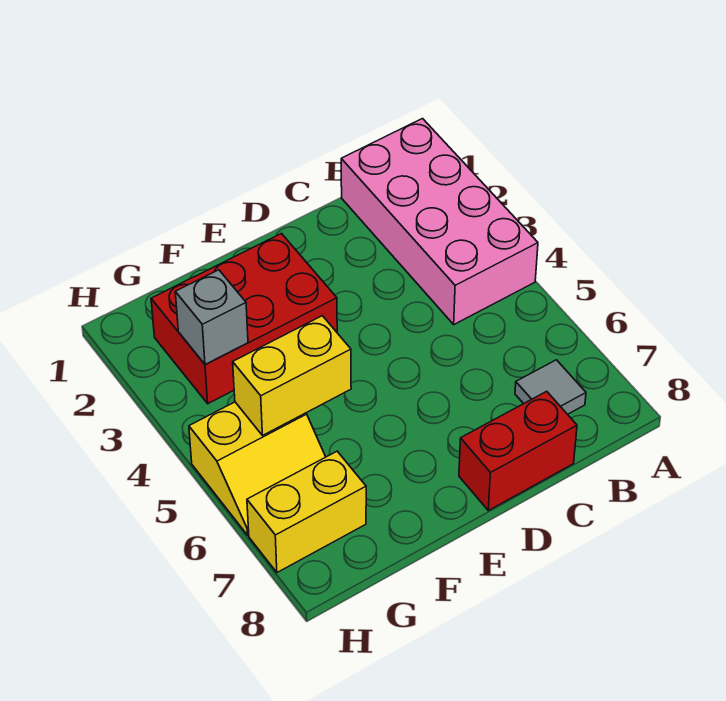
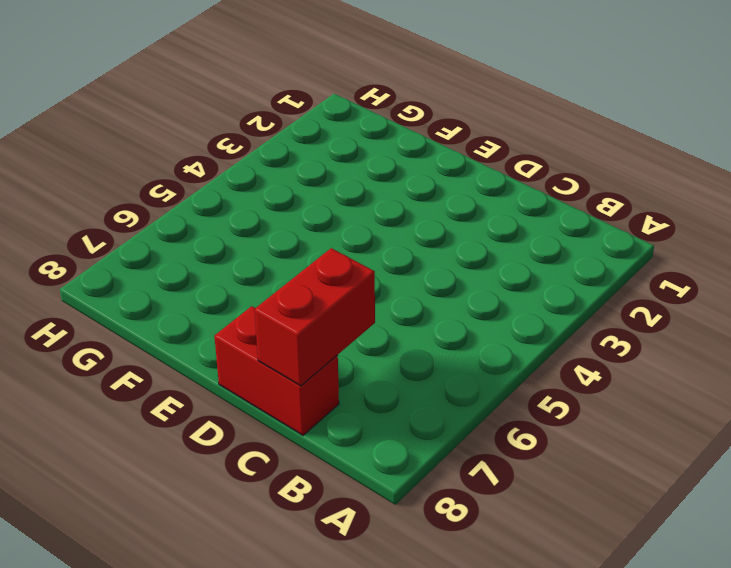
red 1x2 brick [254,248,375,386] -> none
none -> pink 2x4 brick [341,119,538,324]
none -> grey 1x1 tile [515,360,586,414]

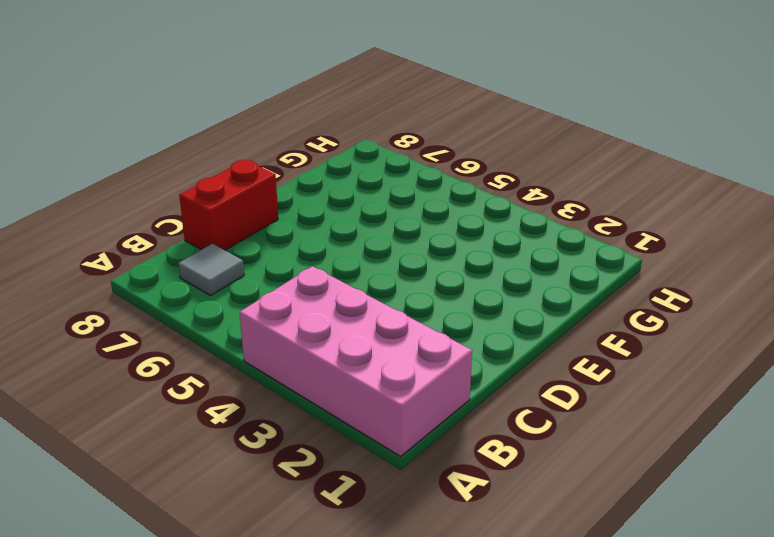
none -> red 2x3 brick [151,234,337,404]
none -> yellow 2x2 slope [189,402,325,535]

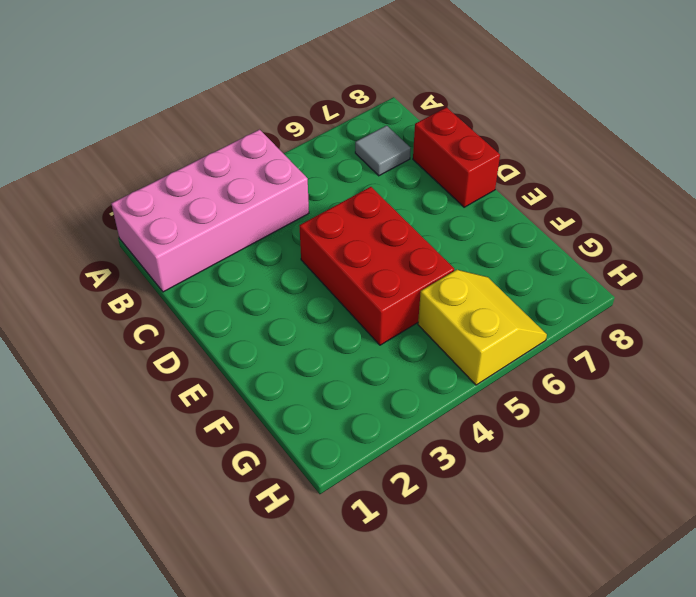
red 2x3 brick [299,187,454,345] -> red 2x3 brick moved to [151,234,337,404]
none -> yellow 1x2 brick [247,451,366,572]
none -> yellow 1x2 brick [233,316,351,436]

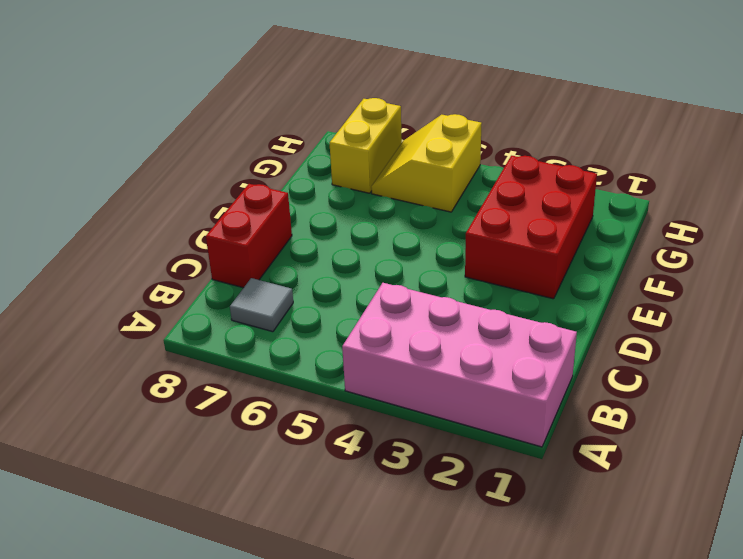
none -> yellow 1x2 brick [233,316,351,436]
none -> grey 1x1 brick [175,270,248,364]

